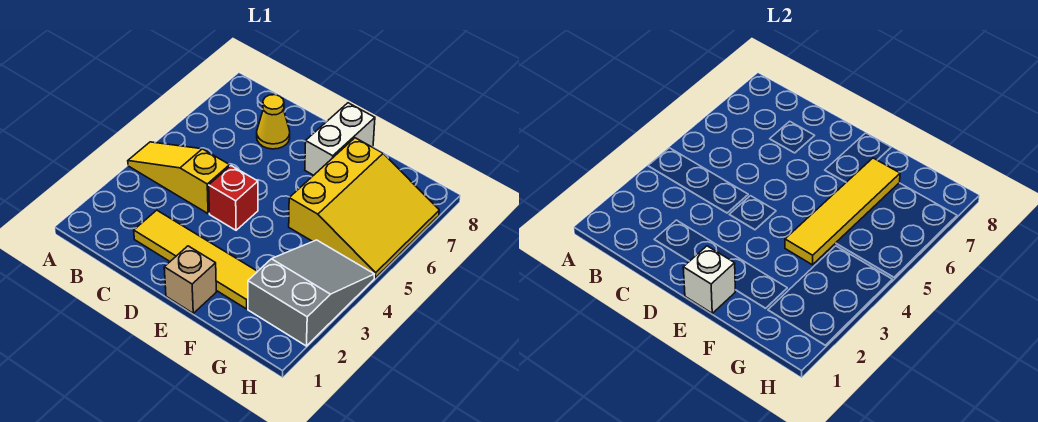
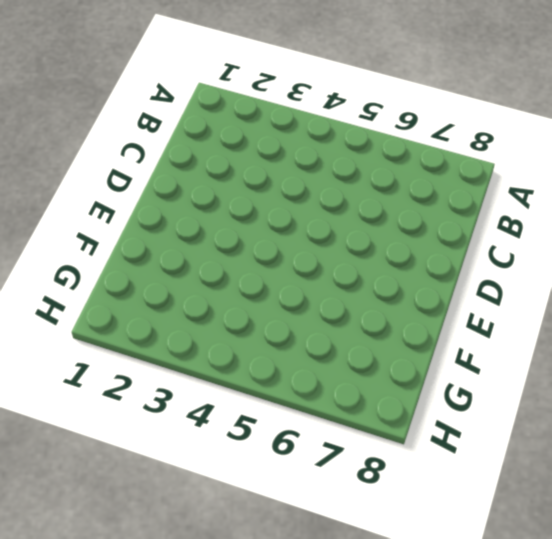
none -> yellow 1x3 slope [128,142,230,214]
none -> yellow 1x4 tile [134,210,258,309]

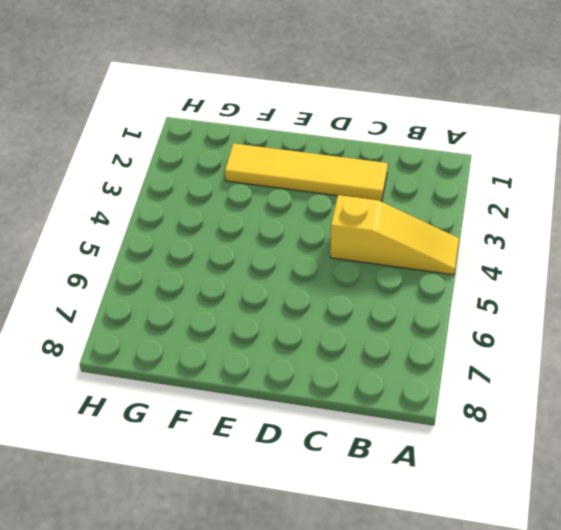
none -> yellow 1x1 cone [257,95,290,149]
none -> red 1x1 brick [209,166,258,230]

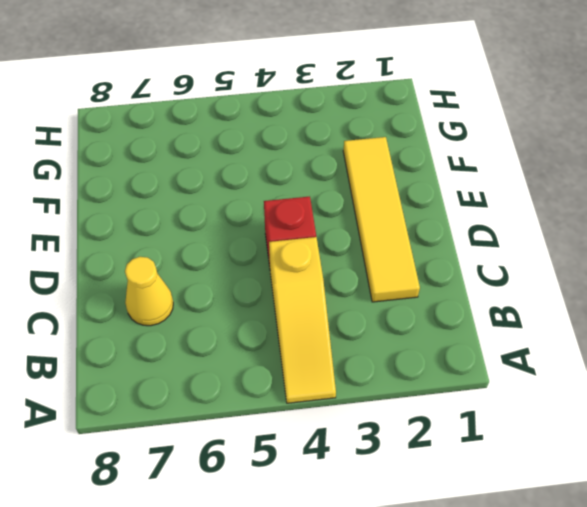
none -> tan 1x1 brick [164,246,216,313]
none -> white 1x2 brick [305,103,375,175]

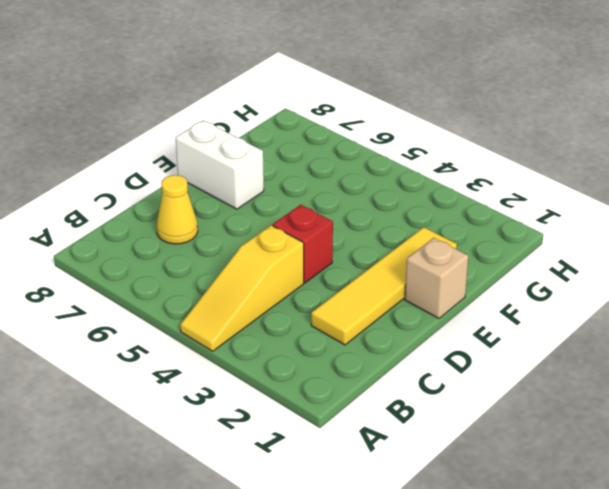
none -> yellow 3x3 slope [289,138,439,278]
none -> grey 2x3 slope [248,240,374,346]

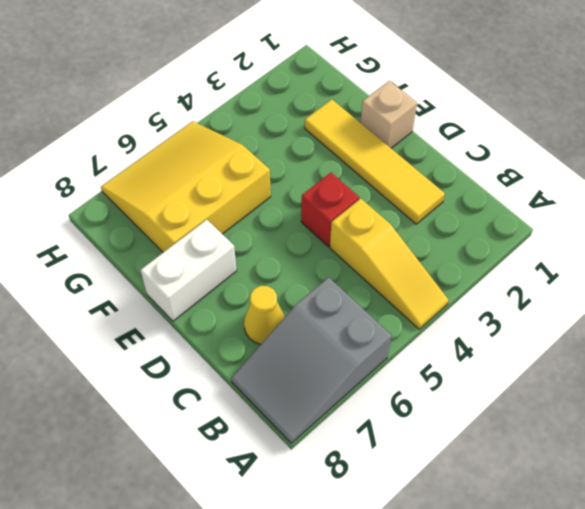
grey 2x3 slope [231,277,391,443] -> grey 2x3 slope moved to [248,240,374,346]
none -> white 1x1 brick [683,246,735,313]
none -> yellow 1x4 tile [785,158,900,265]

